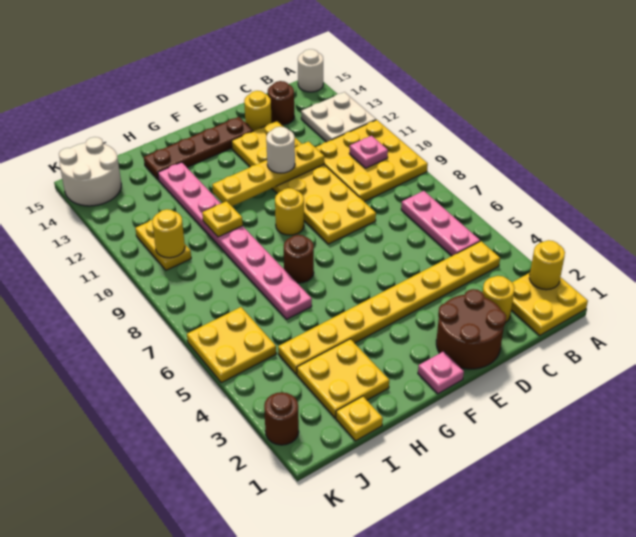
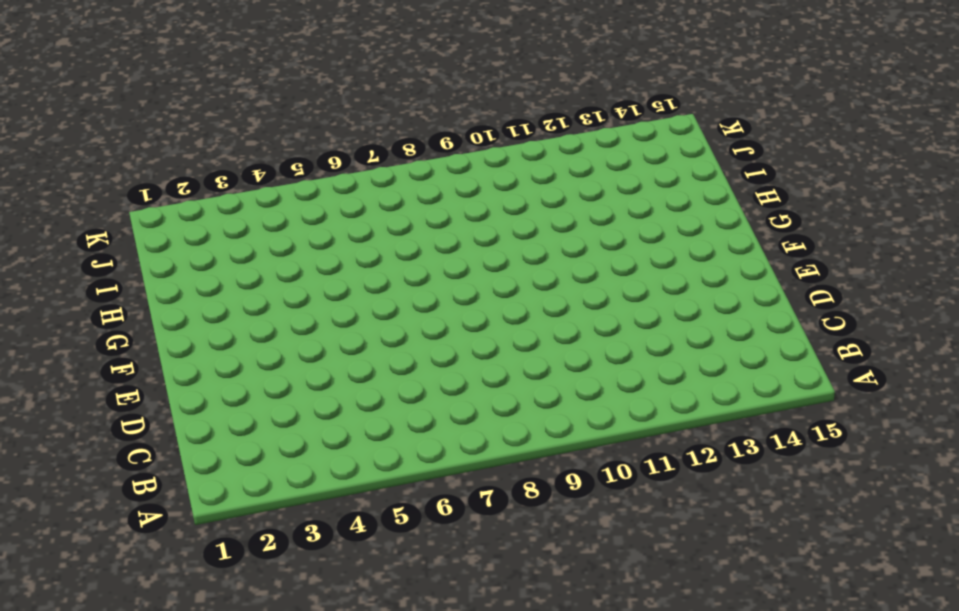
none -> yellow 2x2 plate [511,273,588,335]
none -> yellow 3x3 plate [315,120,428,202]
none -> white 2x2 plate [301,92,376,142]

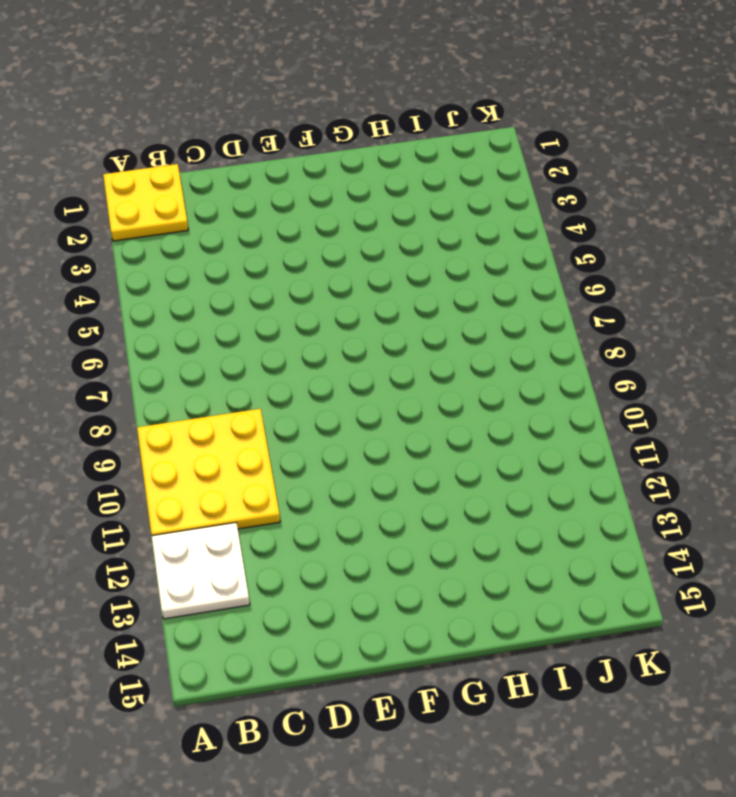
none -> white 1x1 round brick [298,49,323,92]
none -> yellow 1x8 plate [278,241,500,374]
none -> pink 1x3 plate [401,191,480,256]

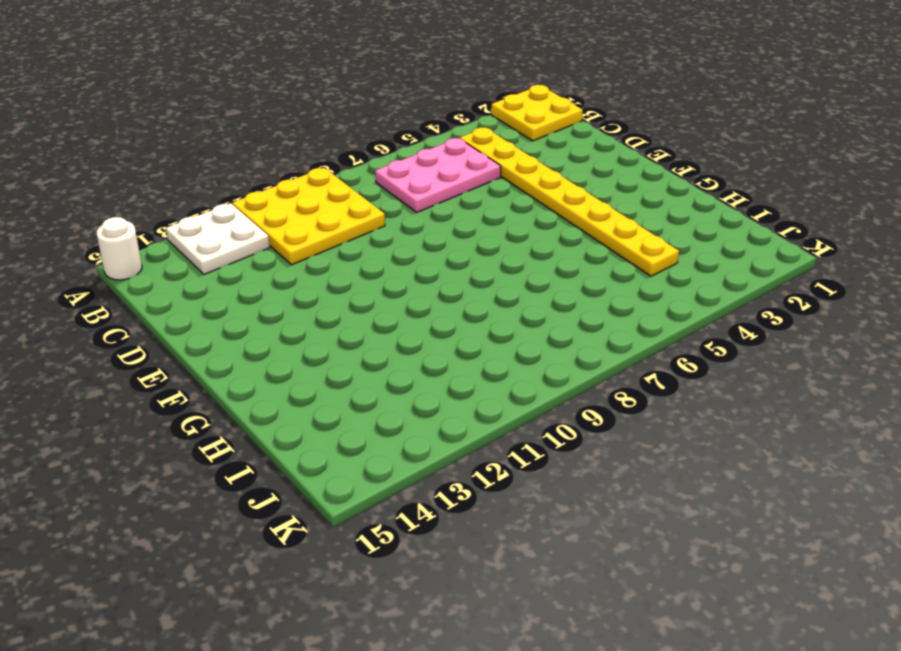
pink 2x3 plate [375,138,501,212] -> pink 1x3 plate [401,191,480,256]
none -> yellow 1x1 round brick [483,276,515,323]
none -> brown 1x1 round brick [268,81,294,125]
none -> brown 2x2 round brick [436,289,506,369]

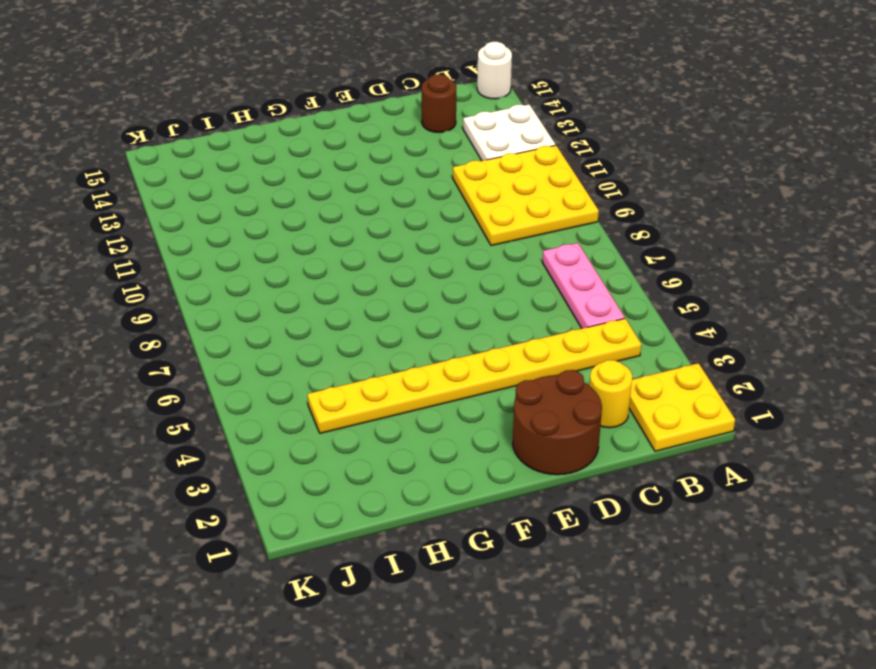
none -> yellow 2x6 plate [232,121,376,244]
none -> yellow 1x1 round brick [244,91,272,131]
none -> brown 1x4 plate [144,117,253,180]

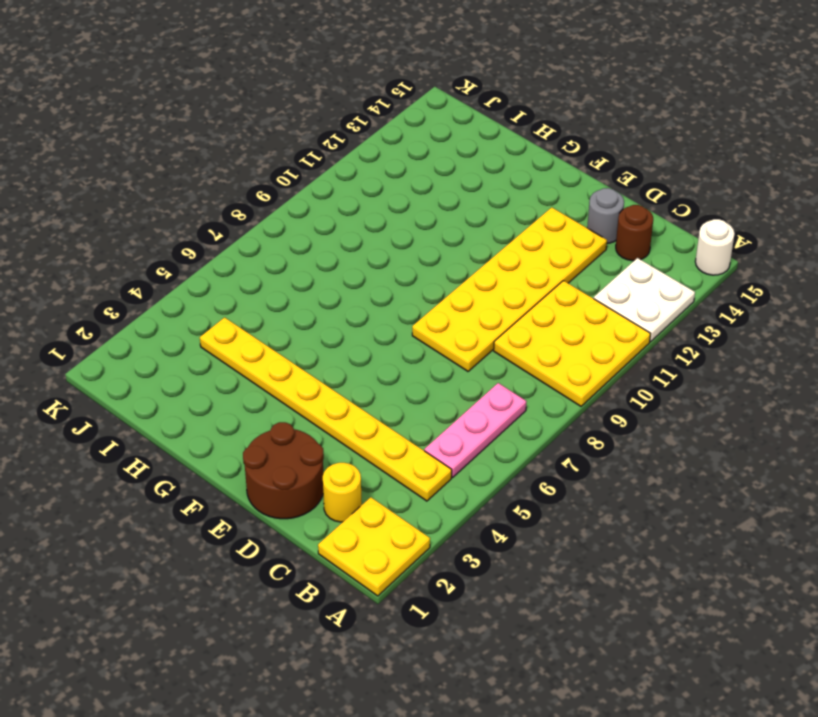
grey 1x1 round brick [587,188,624,244] -> yellow 1x1 round brick [244,91,272,131]
none -> brown 1x4 plate [144,117,253,180]
none -> pink 1x1 plate [418,351,464,394]
none -> yellow 1x1 round brick [275,188,304,235]

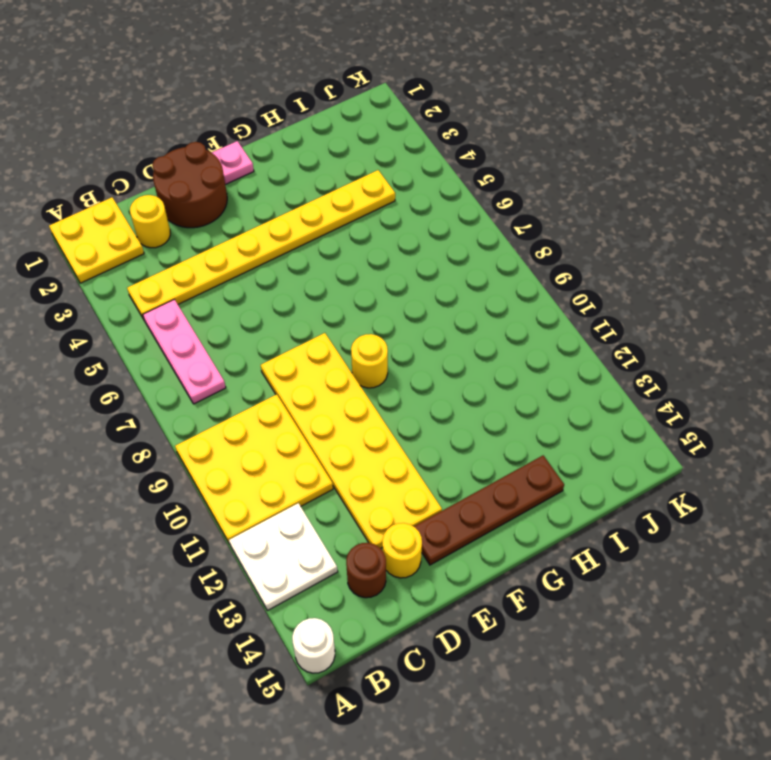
none -> brown 1x1 round brick [284,235,314,283]
none -> yellow 2x2 plate [297,339,389,418]
none -> pink 1x8 plate [158,162,312,319]

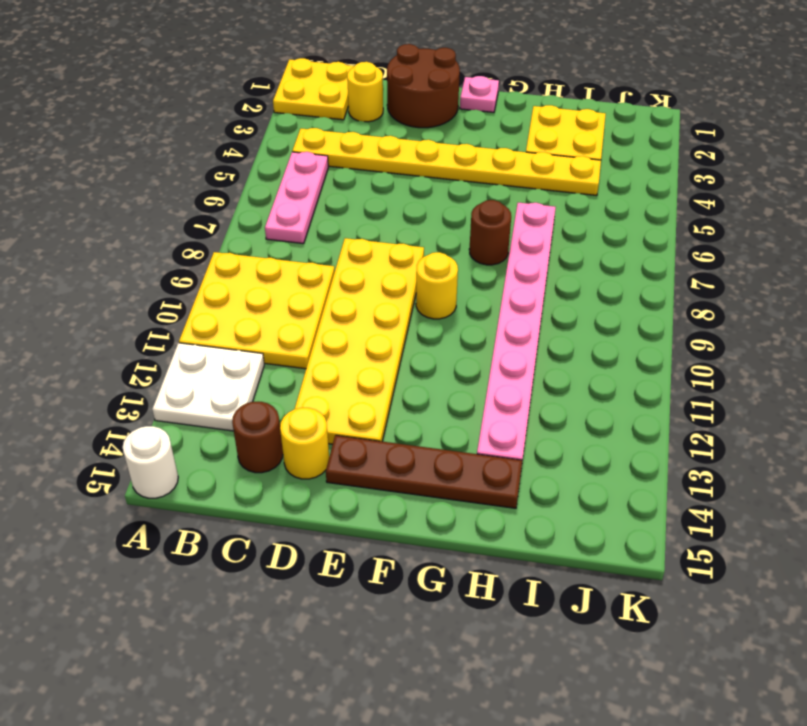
none -> yellow 1x1 plate [336,396,383,441]
none -> yellow 2x2 plate [187,307,276,383]
none -> yellow 1x2 plate [135,220,191,270]

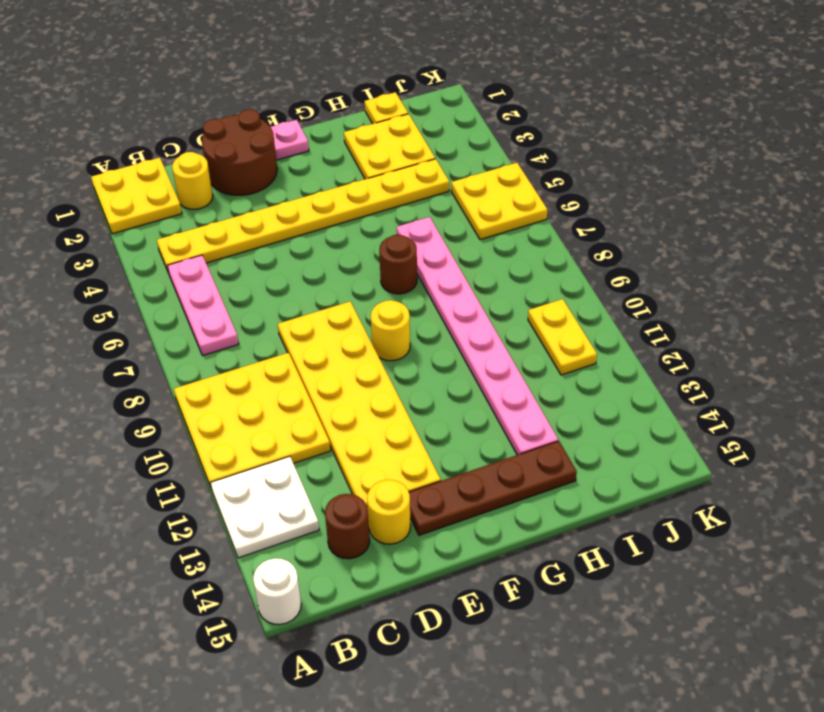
none -> white 2x2 round brick [59,137,121,206]
none -> brown 1x1 round brick [264,392,299,445]
none -> yellow 1x1 round brick [529,240,565,290]

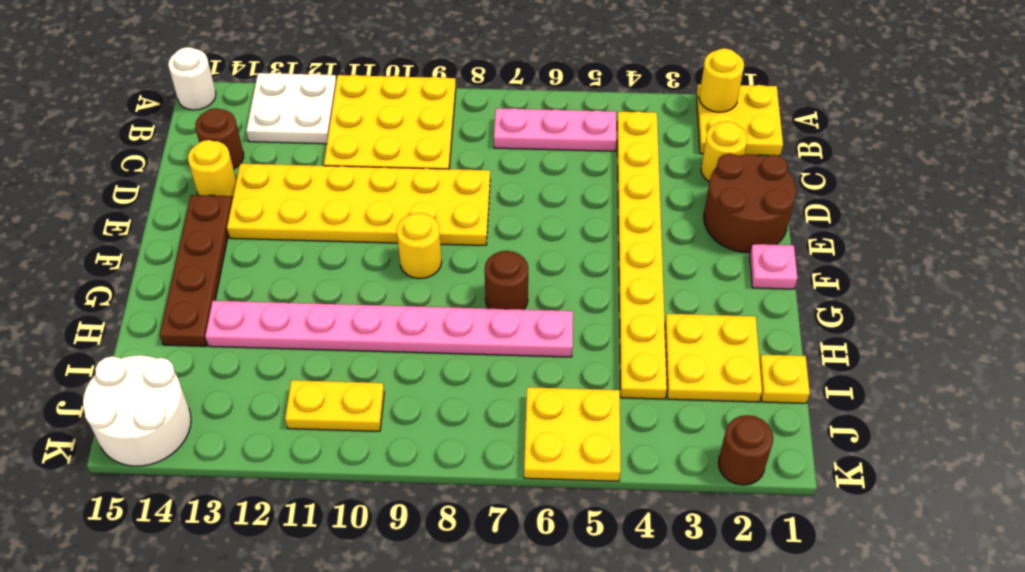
none -> pink 1x1 plate [349,136,388,168]
none -> yellow 1x4 plate [212,142,324,206]
none -> yellow 1x1 plate [202,201,243,237]

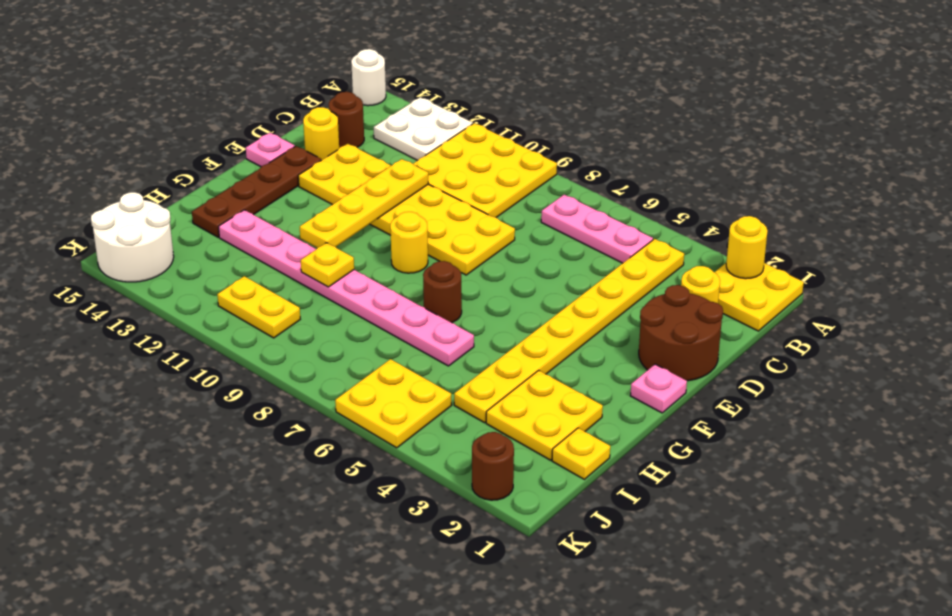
pink 1x1 plate [246,133,295,167] -> pink 1x1 plate moved to [349,136,388,168]
none -> yellow 1x1 round brick [152,209,185,258]
none -> white 1x1 round brick [266,127,295,173]

